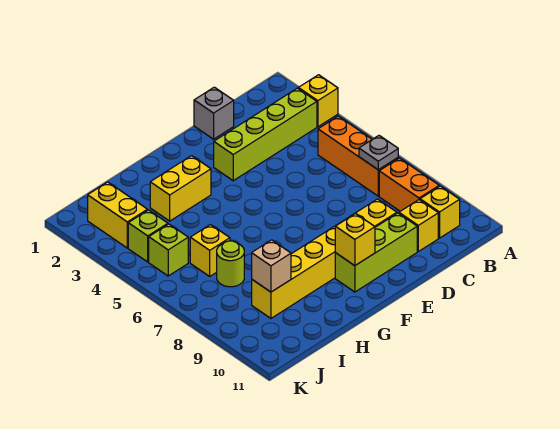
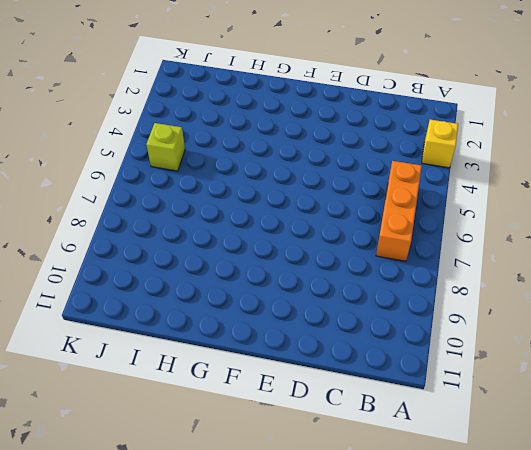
none -> lime 1x4 brick [214,88,317,181]
none -> orange 1x2 brick [379,158,439,211]
none -> yellow 1x1 brick [420,186,460,238]

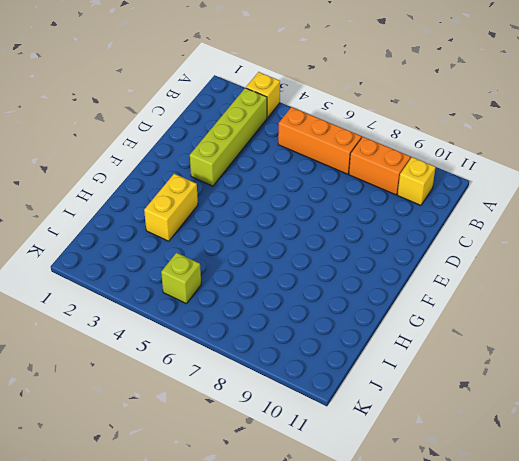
none -> yellow 1x1 brick [399,200,438,251]
none -> grey 1x1 brick [194,87,234,139]
none -> yellow 1x6 brick [252,199,397,318]

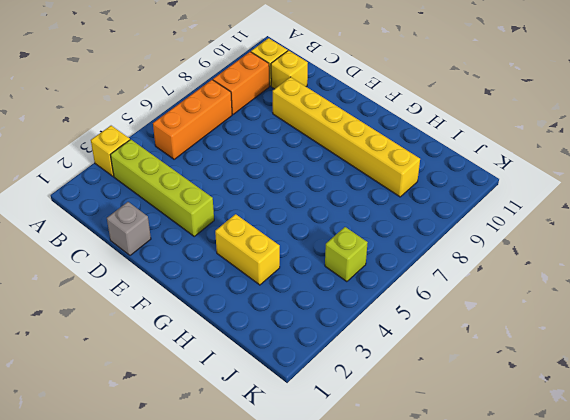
none -> lime 1x3 brick [335,213,417,292]
none -> yellow 1x1 brick [190,225,230,276]
none -> lime 1x1 round brick [217,241,244,287]

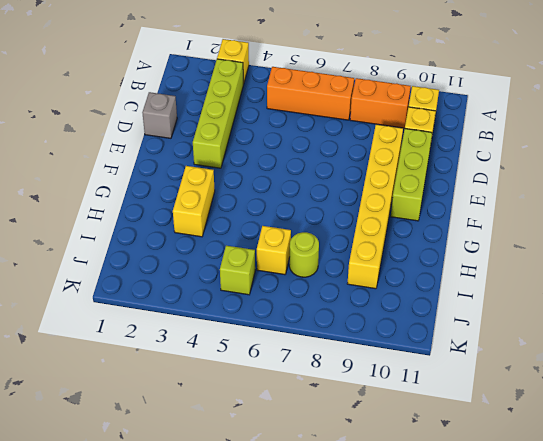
none -> yellow 1x2 brick [88,182,148,248]
none -> lime 1x1 brick [128,210,168,262]
none -> grey 1x1 plate [359,136,398,170]

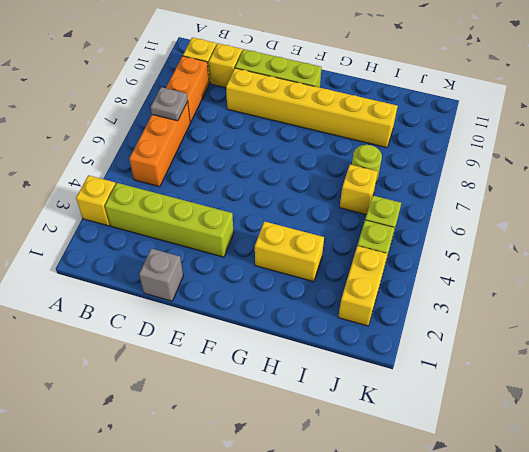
none -> yellow 1x1 brick [335,214,375,266]
none -> tan 1x1 brick [252,240,291,292]

